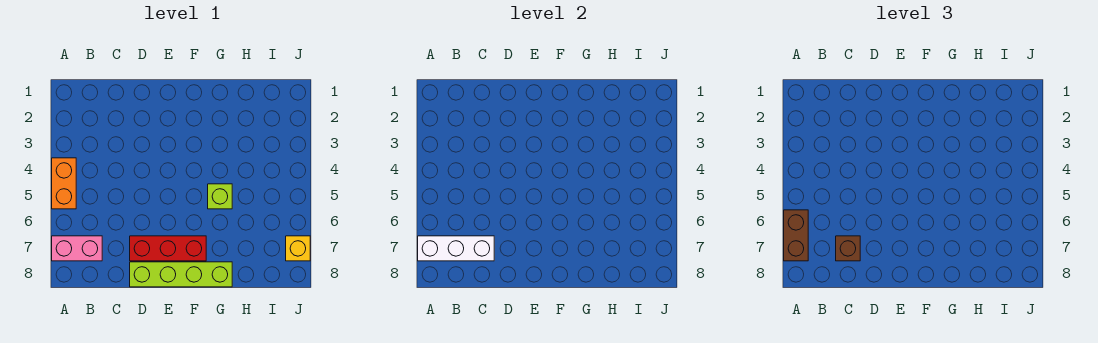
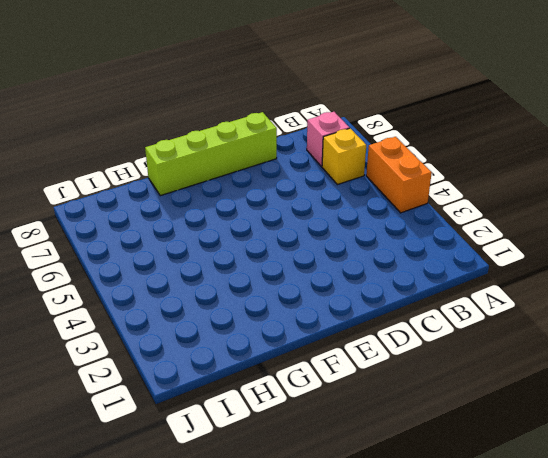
yellow 1x1 brick [322,128,366,185] -> yellow 1x1 brick moved to [286,236,310,261]
pink 1x1 brick [307,112,349,167] -> pink 1x2 brick [52,236,102,261]
none -> red 1x3 brick [130,236,206,261]
none -> lime 1x1 brick [208,184,232,209]

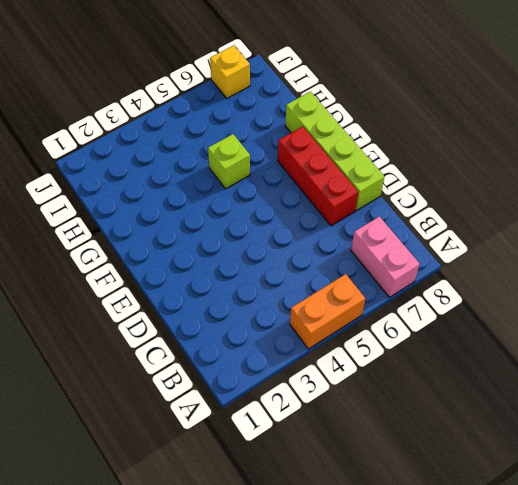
none -> white 1x3 brick [418,236,494,261]
none -> brown 1x2 brick [784,210,808,261]

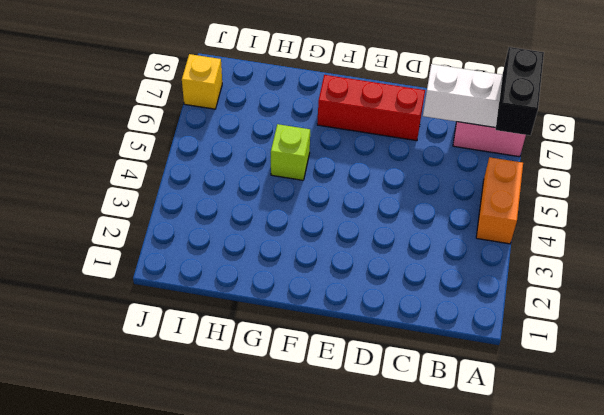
black 1x2 brick [496,47,544,135] -> brown 1x2 brick [784,210,808,261]
none -> lime 1x4 brick [130,262,232,287]
none -> brown 1x1 brick [836,236,860,261]

